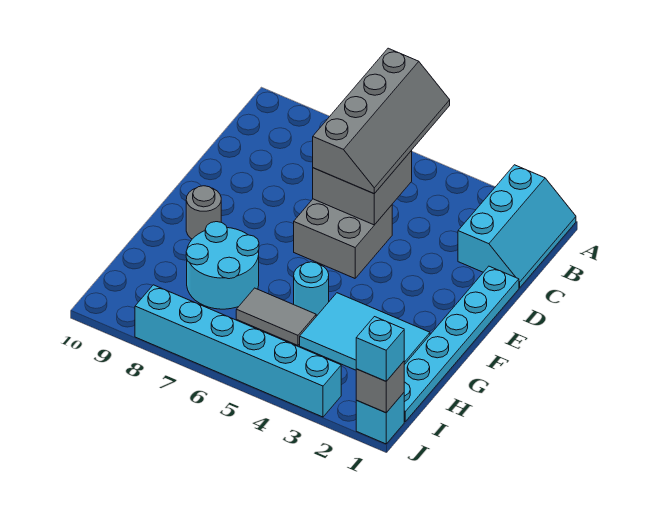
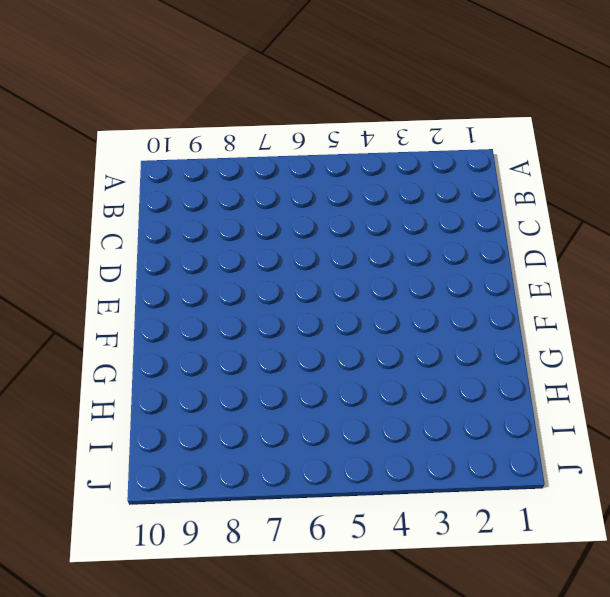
none -> cyan 2x3 slope [458,165,576,288]
none -> cyan 1x6 plate [404,266,519,421]
none -> grey 2x2 brick [294,199,392,278]

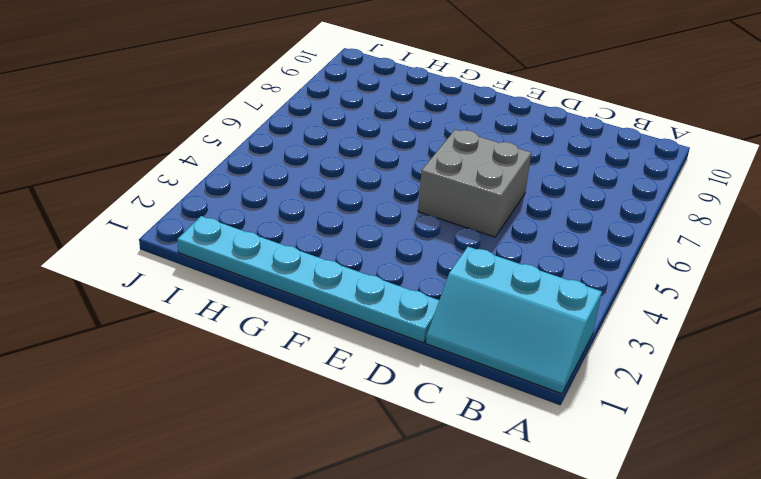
none -> grey 1x1 round brick [186,186,221,239]
none -> cyan 2x3 tile [300,293,430,370]
none -> cyan 1x1 round brick [294,262,329,316]

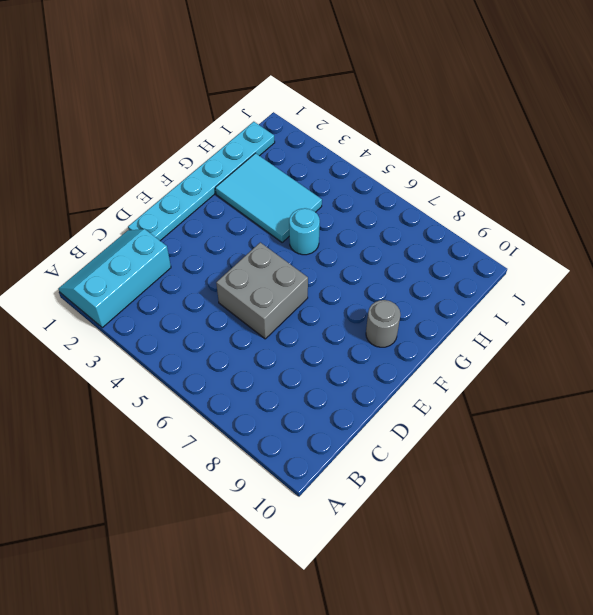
none -> cyan 2x2 round brick [186,222,259,309]
none -> grey 1x2 tile [236,288,316,345]
none -> cyan 1x1 brick [356,393,404,444]

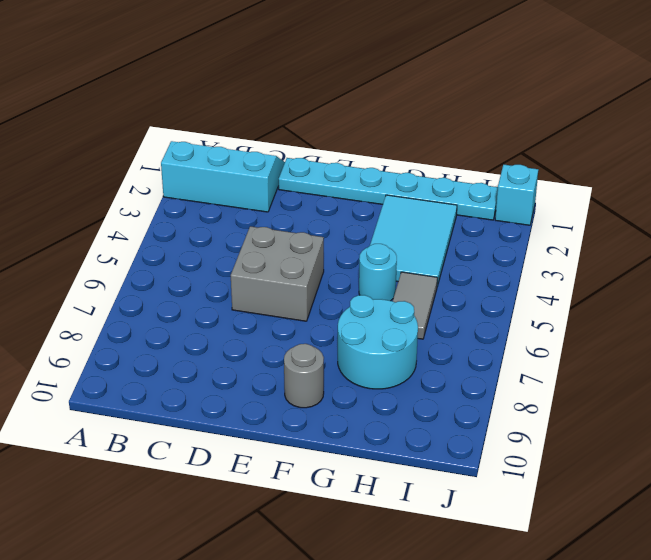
none -> cyan 1x6 brick [135,285,341,417]
none -> grey 2x2 brick [313,151,412,225]
none -> grey 1x1 brick [356,361,404,413]

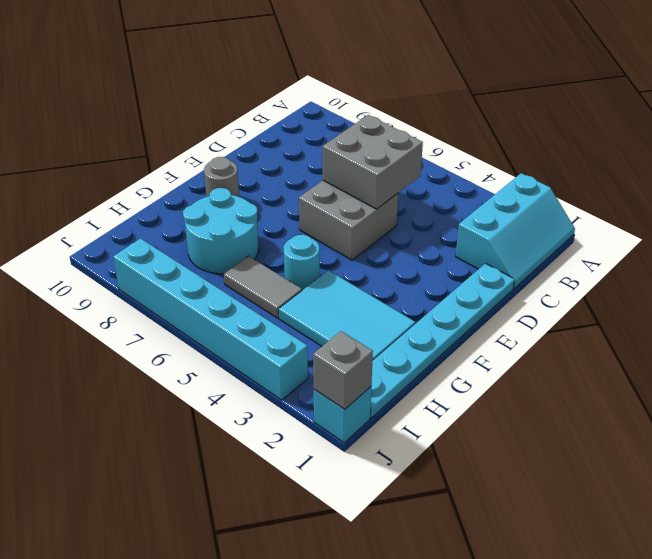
none -> grey 2x4 slope [313,48,450,194]
none -> cyan 1x1 brick [356,317,404,381]

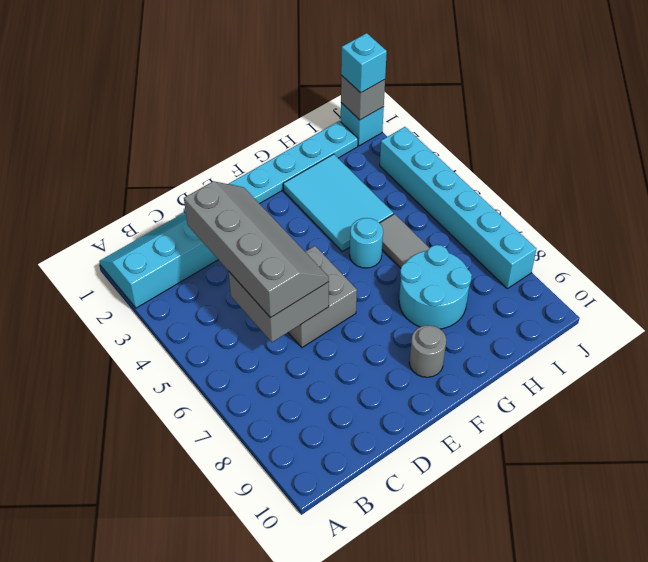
grey 2x4 slope [184,181,329,318] -> grey 2x4 slope turned to [313,48,450,194]

